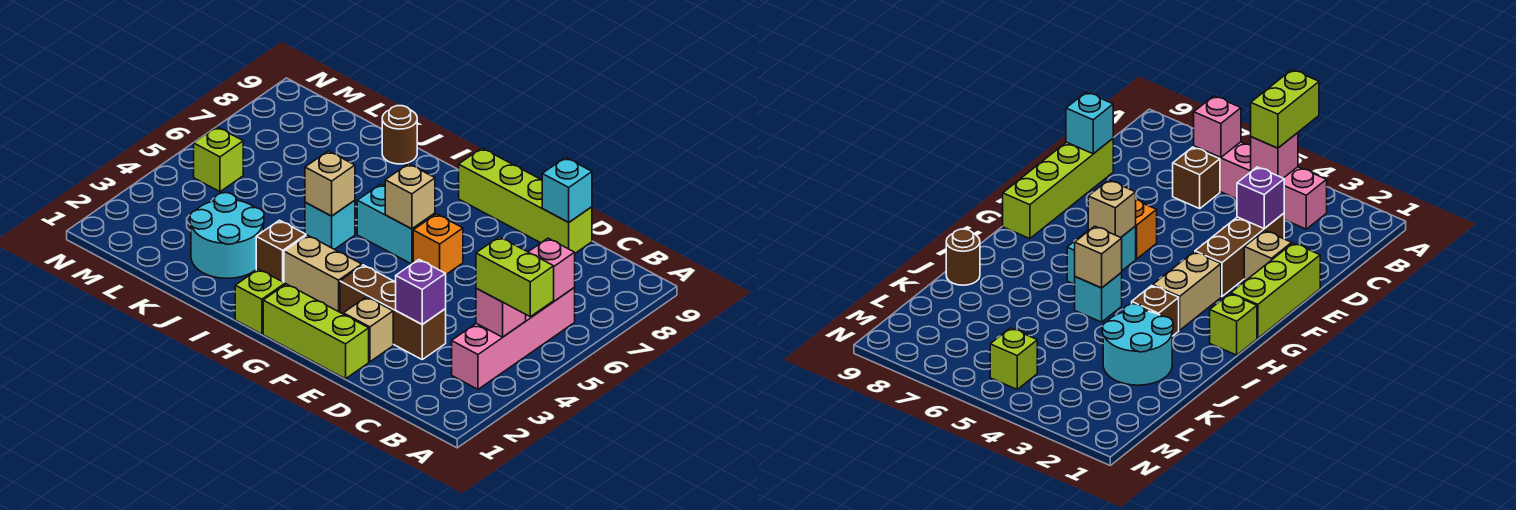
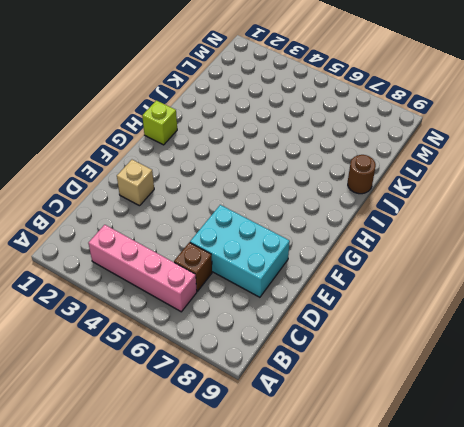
cyan 2x3 brick [190,205,290,297] -> none
none -> brown 1x3 brick [340,265,446,359]
none -> lime 1x4 brick [459,148,592,253]
none -> lime 1x3 brick [263,284,369,379]

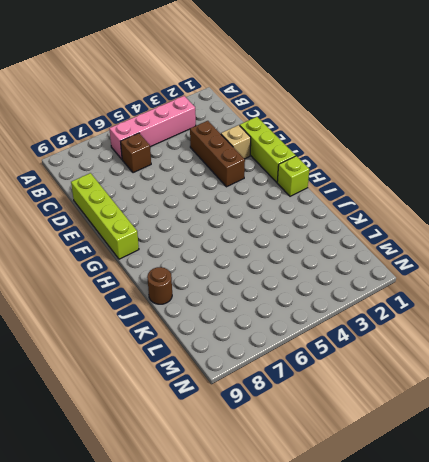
none -> orange 1x1 brick [413,214,463,274]
none -> tan 1x2 brick [284,235,362,312]
none -> cyan 1x2 brick [357,184,435,264]

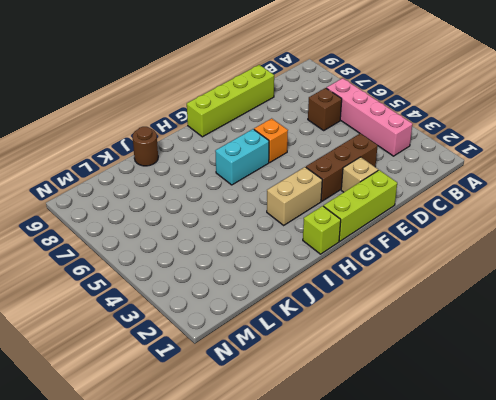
none -> brown 1x1 brick [256,220,306,282]
none -> cyan 1x1 brick [305,200,355,249]
none -> cyan 2x2 round brick [190,193,264,278]

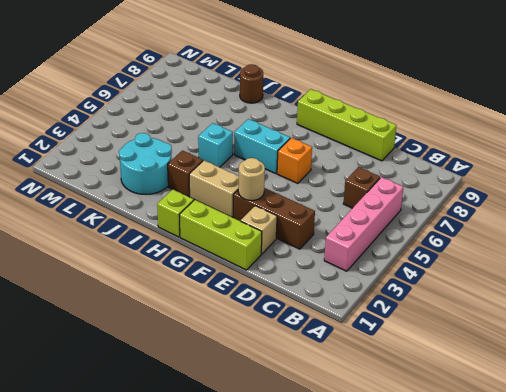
tan 1x1 round brick [238,158,265,201] -> none
none -> lime 1x1 brick [194,127,243,192]
none -> pink 1x1 brick [476,288,526,337]
none -> pink 1x1 brick [529,238,575,303]

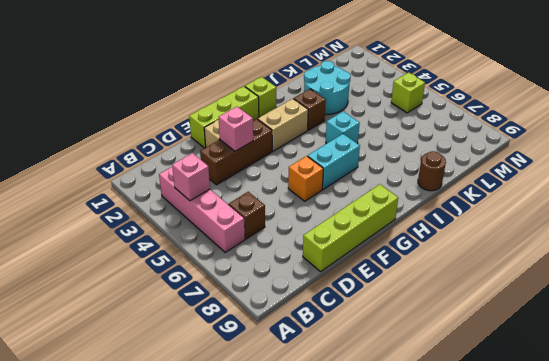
pink 1x1 brick [219,107,253,151] -> pink 1x1 brick moved to [529,238,575,303]
none -> purple 1x1 brick [396,260,446,324]
none -> cyan 1x1 brick [542,157,592,222]
none -> tan 1x1 brick [385,164,435,229]

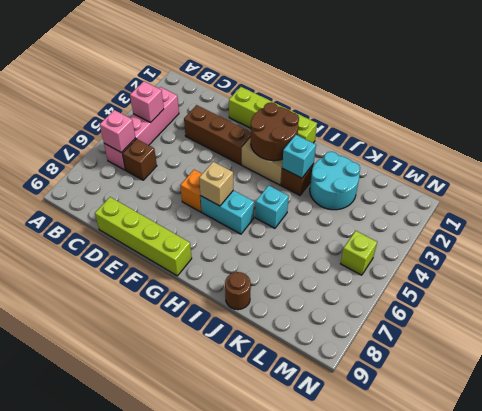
brown 2x2 round brick [251,102,299,161] -> none
cyan 1x1 brick [282,135,316,178] -> cyan 1x1 brick moved to [542,157,592,222]
none -> tan 1x1 brick [343,297,393,362]
none -> purple 1x1 brick [396,260,446,324]
none -> tan 1x1 brick [305,151,355,216]

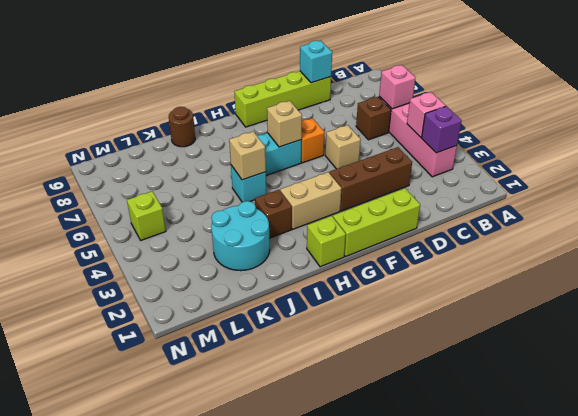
purple 1x1 brick [422,106,462,153] -> purple 1x1 brick moved to [396,260,446,324]
tan 1x1 brick [325,125,361,169] -> tan 1x1 brick moved to [343,297,393,362]
none -> lime 1x2 brick [476,237,554,317]

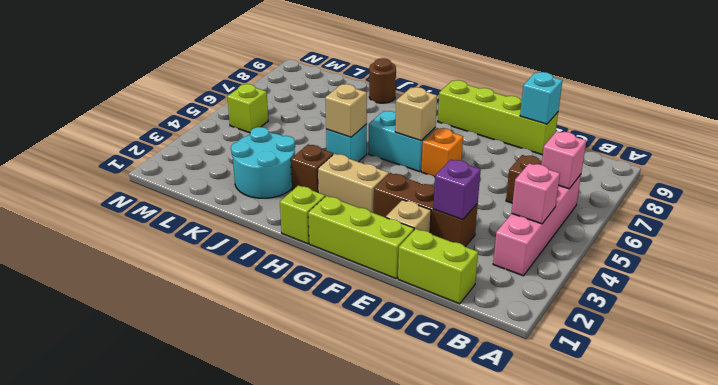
lime 1x2 brick [398,229,478,304] -> lime 1x2 brick moved to [476,237,554,317]

